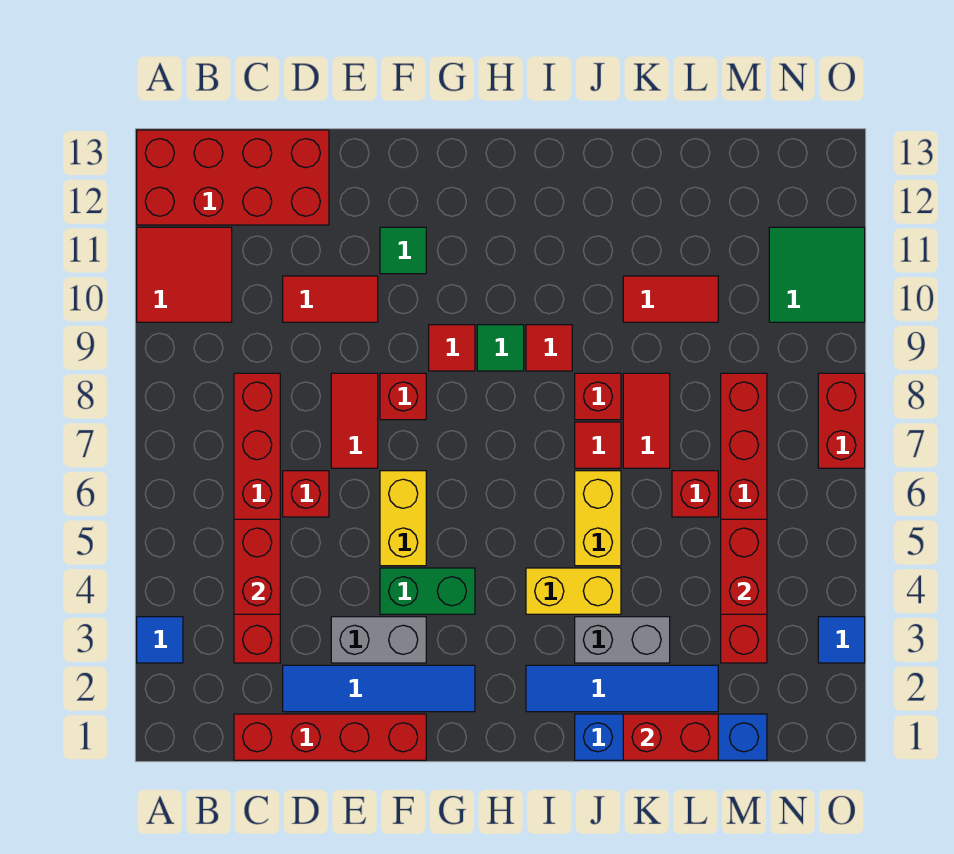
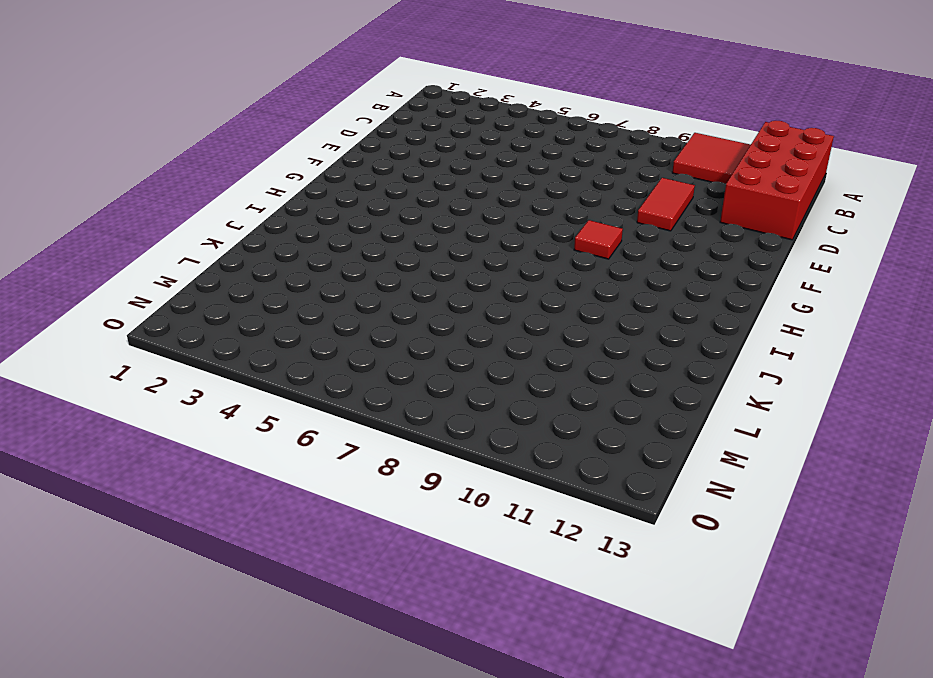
none -> blue 1x1 tile [137,617,183,663]
none -> red 1x4 brick [234,714,426,760]
none -> red 1x6 brick [234,373,280,663]
none -> blue 1x4 tile [283,665,475,712]

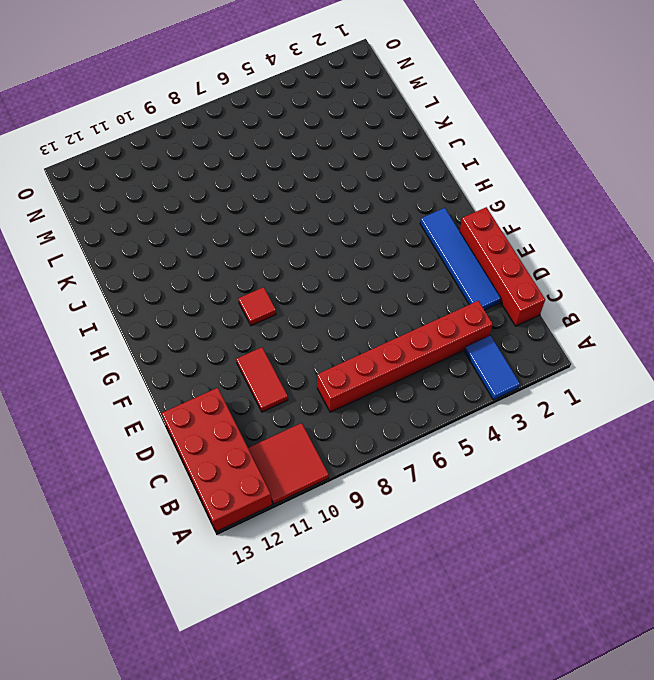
blue 1x2 tile [465,336,520,400] -> blue 1x1 tile [137,617,183,663]
none -> red 1x1 brick [283,471,329,517]
none -> grey 1x2 brick [331,617,426,663]
none -> red 1x2 tile [331,373,378,468]
none -> green 1x2 brick [380,568,475,614]

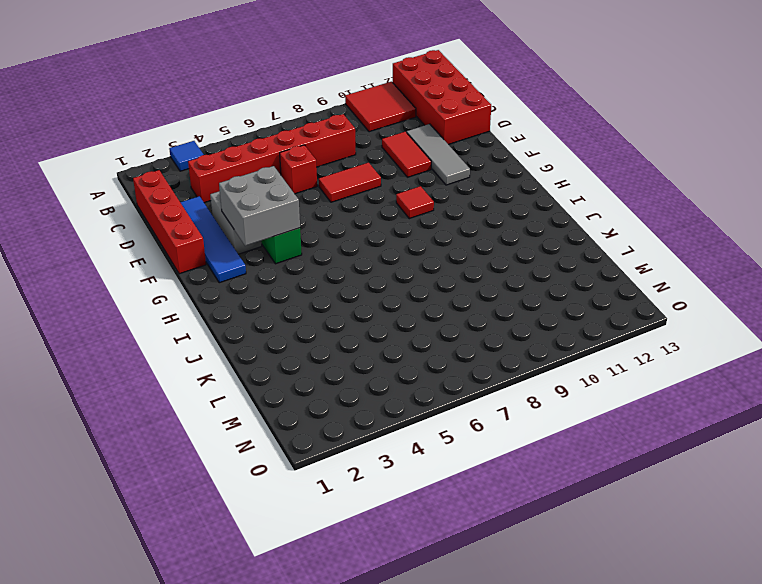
grey 1x3 tile [406,124,470,185] -> green 1x1 tile [380,227,426,274]
grey 2x2 brick [219,166,300,246] -> none
none -> yellow 1x2 brick [380,471,426,566]
none -> red 1x1 brick [380,373,426,420]
none -> green 1x1 tile [477,325,524,371]
none -> blue 1x4 tile [526,665,718,712]

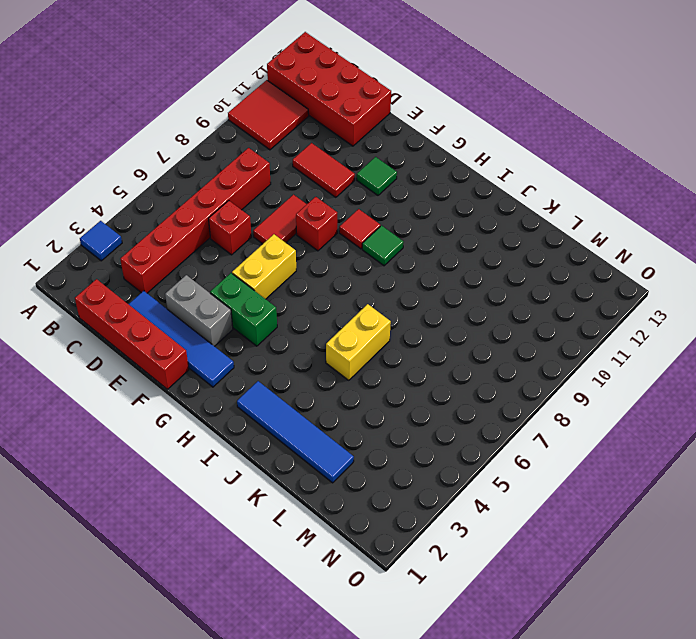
none -> yellow 1x2 brick [526,568,621,614]
none -> red 1x1 tile [526,325,572,371]
none -> blue 1x4 brick [575,714,767,760]
none -> grey 1x2 brick [575,617,670,663]

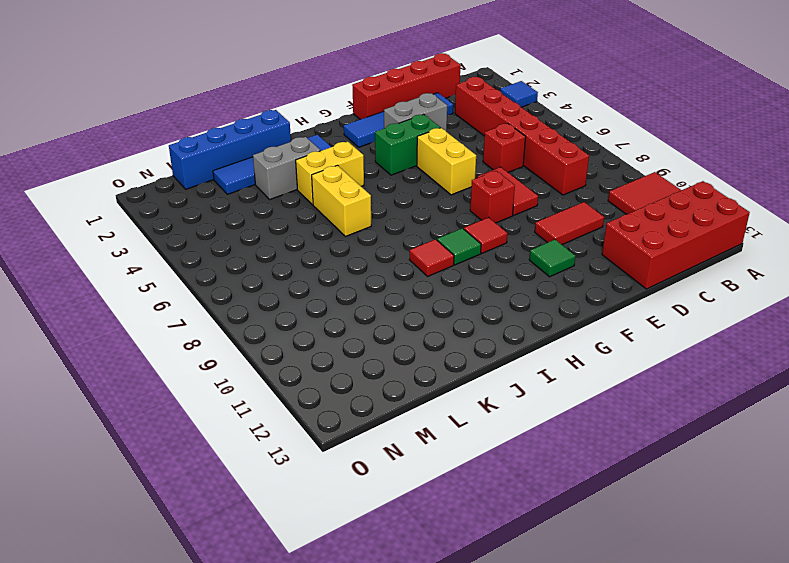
none -> red 1x1 tile [575,422,621,468]
none -> red 1x1 brick [575,373,621,420]
none -> red 1x2 tile [623,373,670,468]
none -> red 1x2 tile [623,276,718,322]

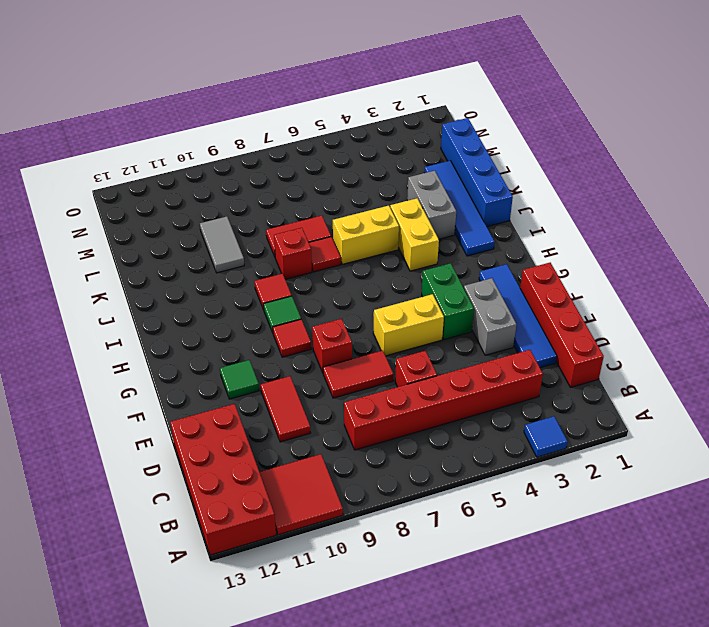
grey 1x2 tile [200,216,244,273] -> red 1x2 tile [623,276,718,322]
none -> red 1x1 brick [672,471,718,517]
none -> red 1x6 brick [721,373,767,663]
none -> green 2x2 tile [769,227,865,322]
none -> blue 1x1 tile [818,617,865,663]

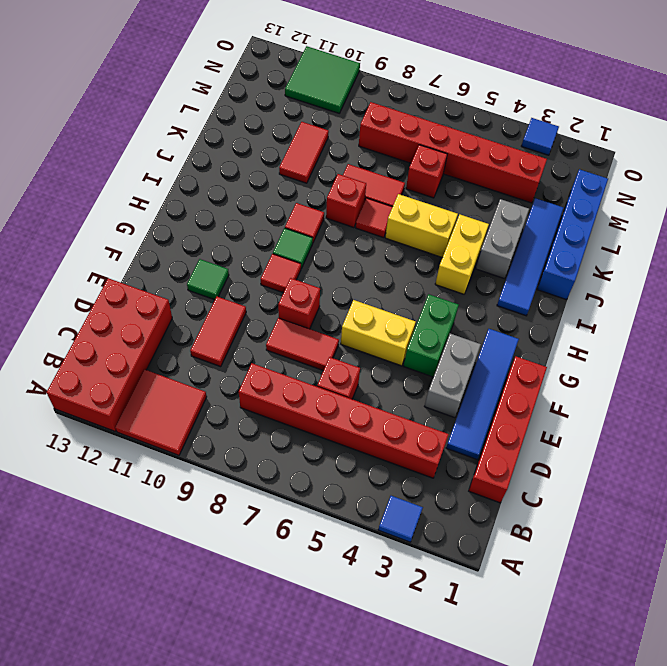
none -> red 1x2 brick [818,373,865,468]
none -> red 1x2 brick [234,519,280,614]
none -> red 1x2 brick [623,714,718,760]
none -> red 1x2 brick [721,519,767,614]

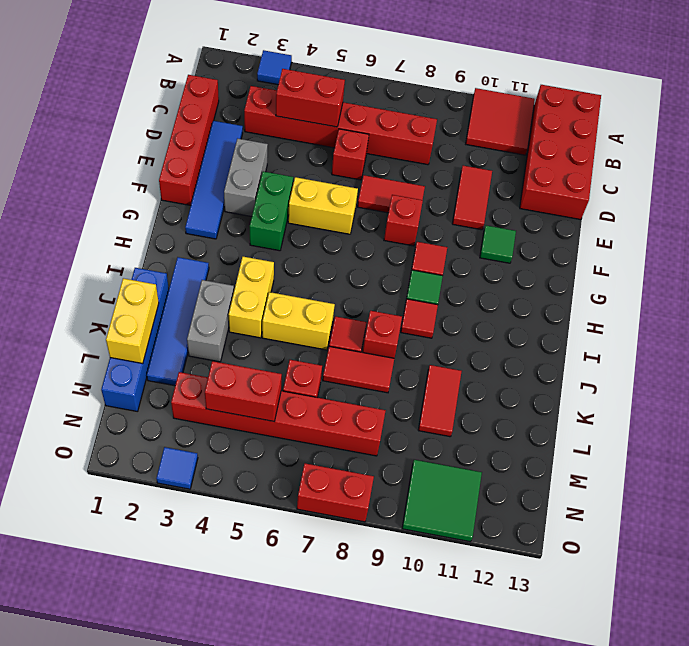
yellow 1x2 brick [106,278,159,363] -> red 1x2 brick [623,714,718,760]

